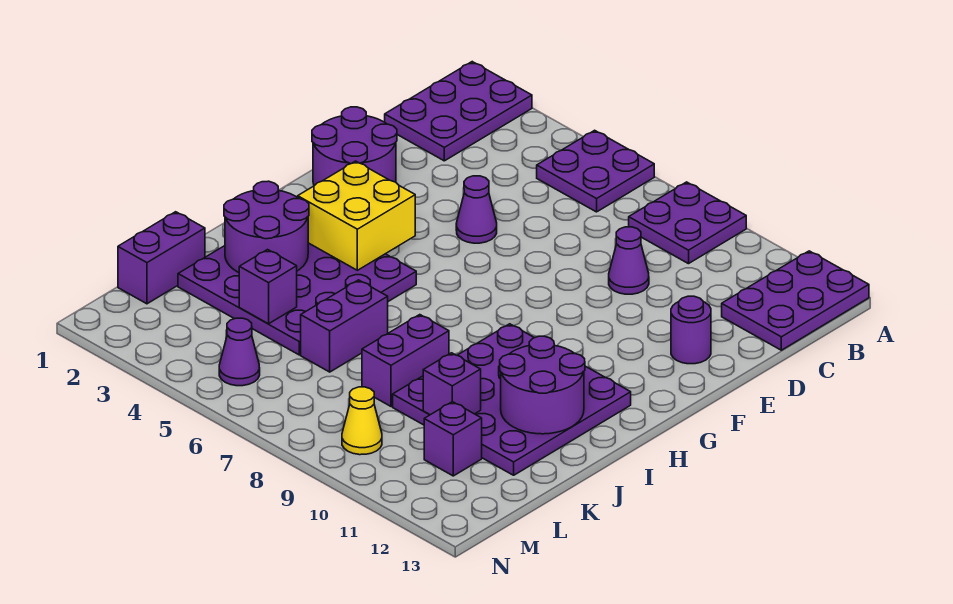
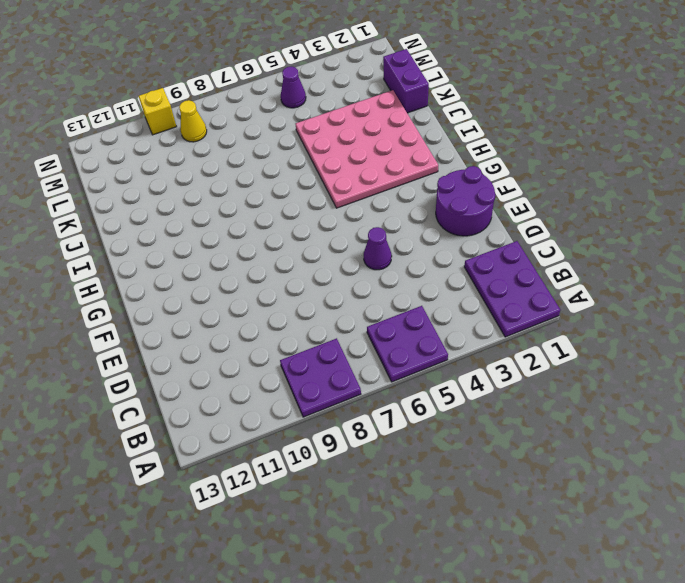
pink 4x4 plate [296,90,438,208] -> purple 4x4 plate [178,243,416,355]
yellow 1x1 brick [139,88,177,135] -> none
none -> purple 2x3 plate [722,251,869,350]
none -> purple 1x1 cone [609,227,649,294]
none -> purple 1x1 round brick [671,296,711,364]

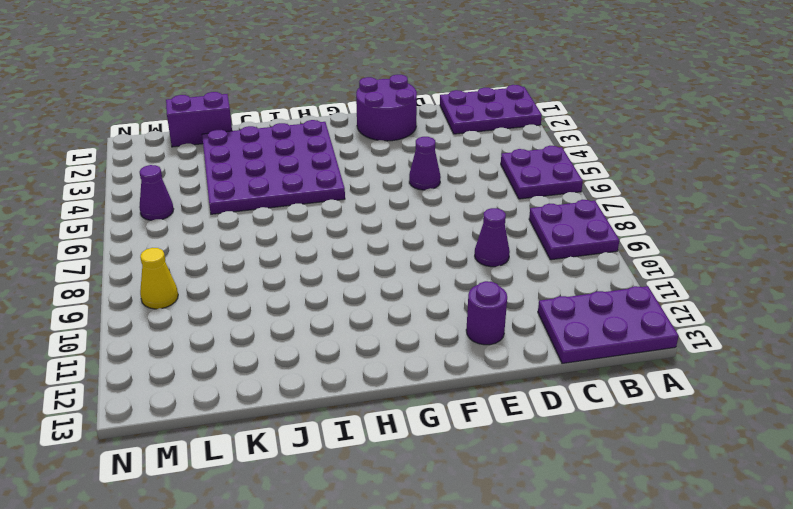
none -> purple 4x4 plate [393,324,631,475]
none -> purple 1x2 brick [301,280,388,372]
none -> purple 1x2 brick [362,315,449,406]

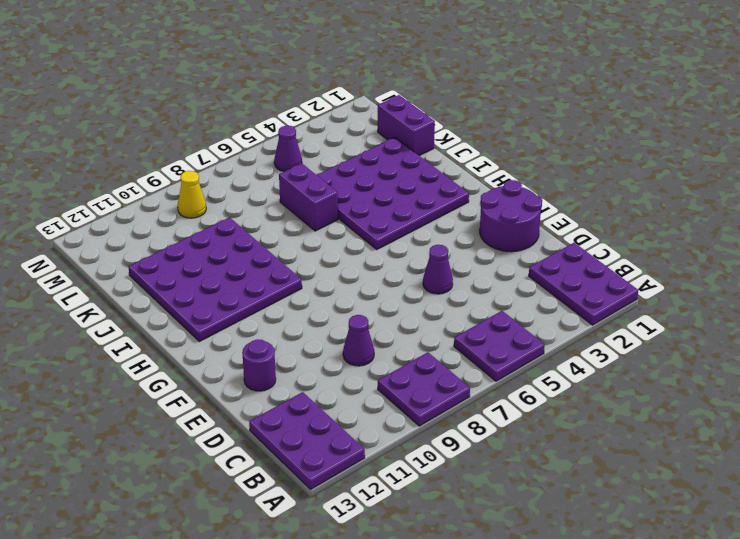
none -> purple 1x2 brick [362,315,449,406]
none -> purple 1x1 brick [424,402,482,476]
none -> yellow 2x2 brick [298,161,415,270]

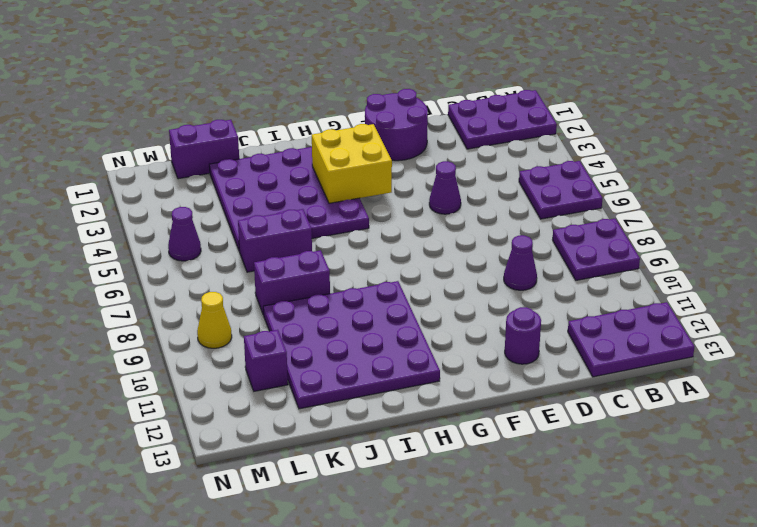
none -> purple 2x2 round brick [224,181,309,273]
none -> purple 2x2 round brick [500,336,585,434]
none -> purple 1x1 brick [239,250,297,324]

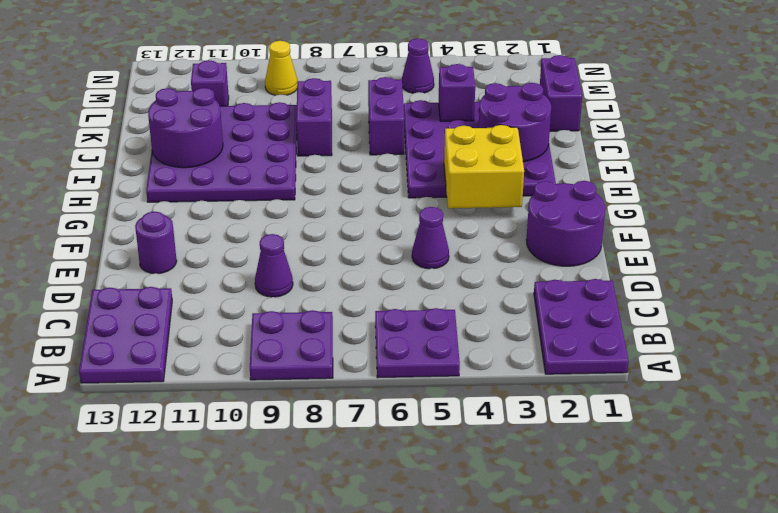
none -> purple 1x1 brick [423,353,481,415]

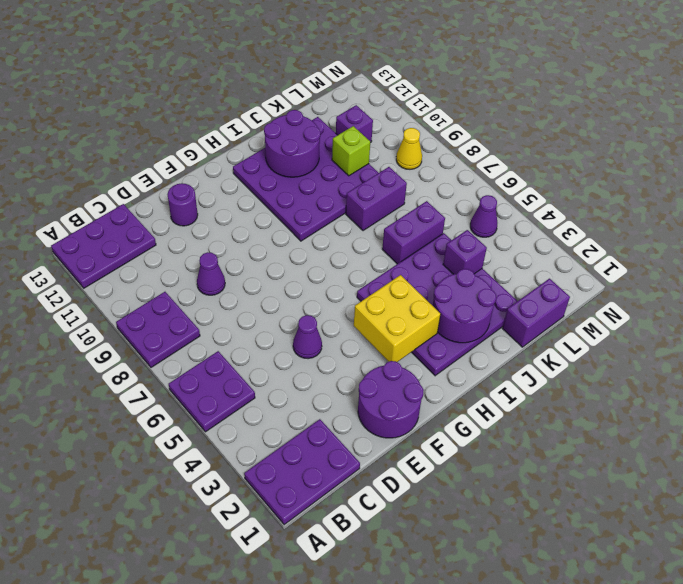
lime 1x1 brick [332,126,370,176] -> purple 1x1 brick [423,353,481,415]

